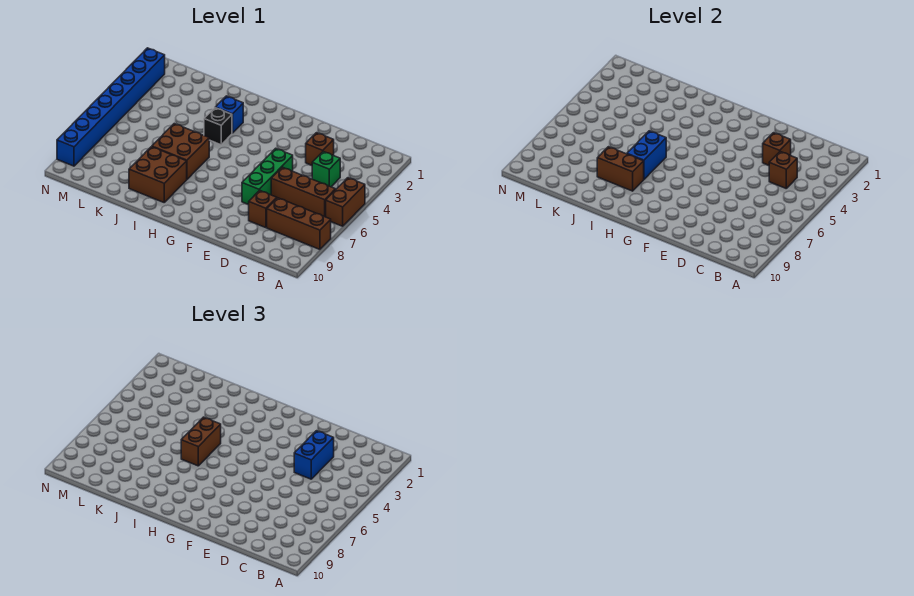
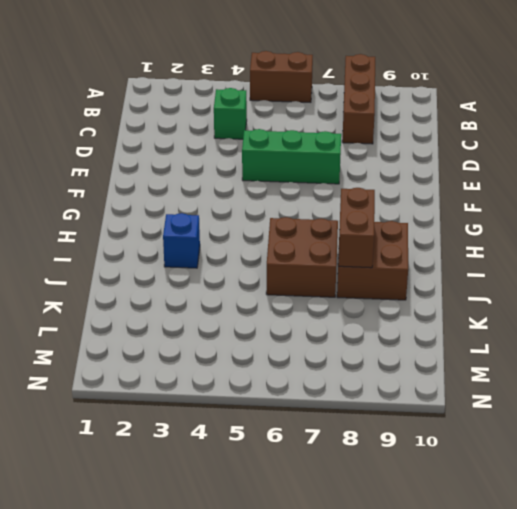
none -> brown 1x3 brick [271,167,336,217]
none -> brown 1x1 brick [306,133,334,165]
none -> brown 1x1 brick [249,190,277,228]

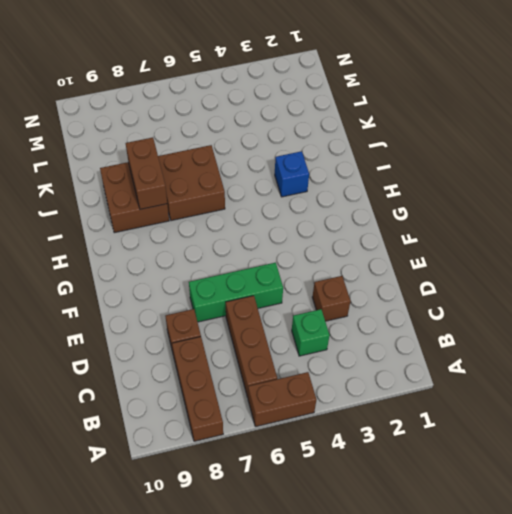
none -> black 1x1 brick [204,108,232,145]
none -> blue 1x8 brick [57,48,165,166]
none -> brown 1x1 brick [769,152,797,188]

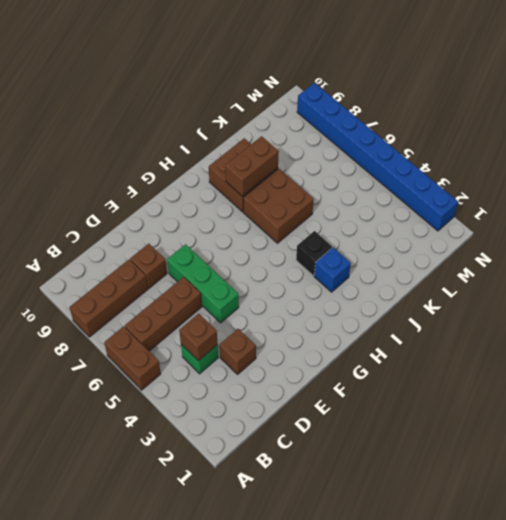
none -> brown 1x1 brick [763,133,791,165]
none -> blue 1x2 brick [627,131,666,179]
none -> blue 1x2 brick [294,431,334,479]

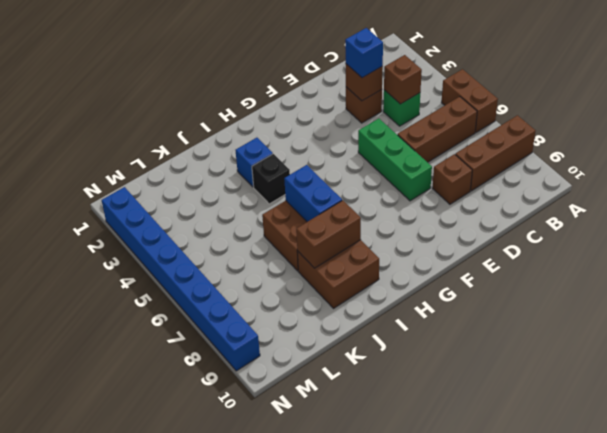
blue 1x1 brick [345,28,383,78] -> blue 1x2 brick [294,431,334,479]
none -> brown 1x2 brick [181,417,221,466]

